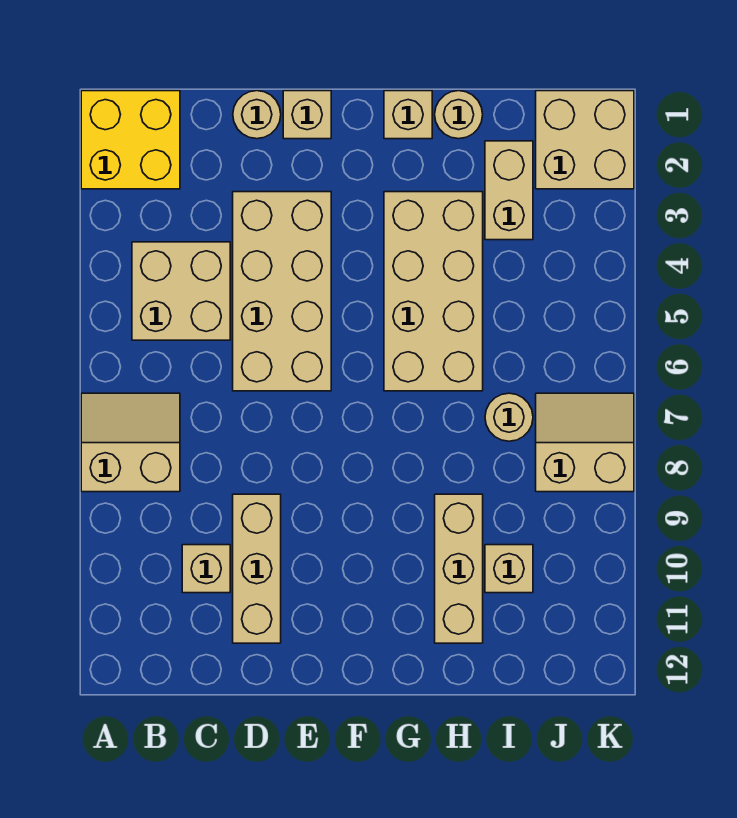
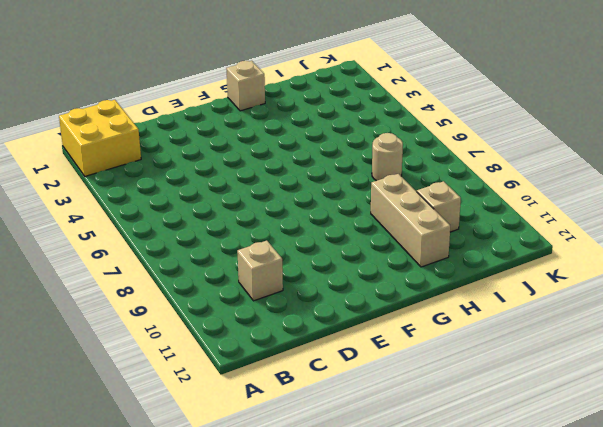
none -> tan 2x2 slope [81,393,180,492]
none -> tan 2x2 brick [132,242,230,340]
none -> tan 1x1 round brick [233,91,281,139]

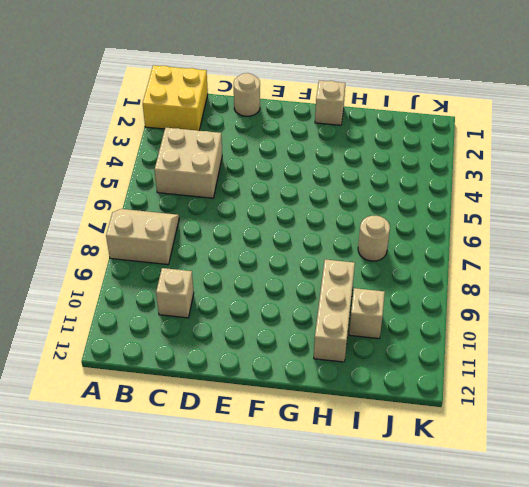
none -> tan 2x4 brick [233,192,331,391]
none -> tan 1x3 brick [233,494,281,643]
none -> tan 1x1 brick [283,91,331,139]

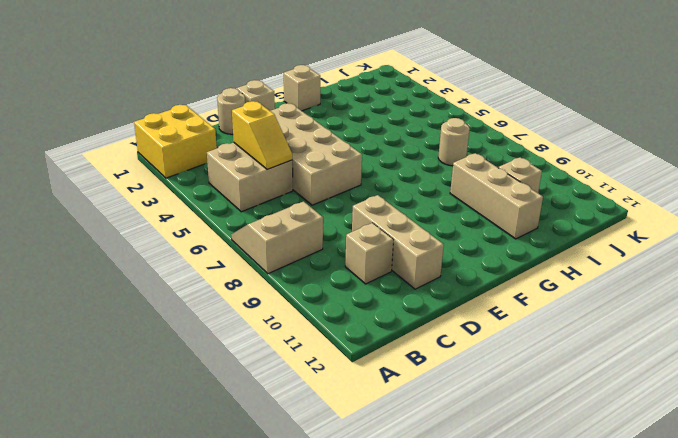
yellow 1x2 slope [232,101,292,170] -> none
none -> tan 2x4 brick [384,192,483,391]
none -> tan 1x1 round brick [435,91,483,139]
none -> tan 1x2 brick [485,141,533,240]

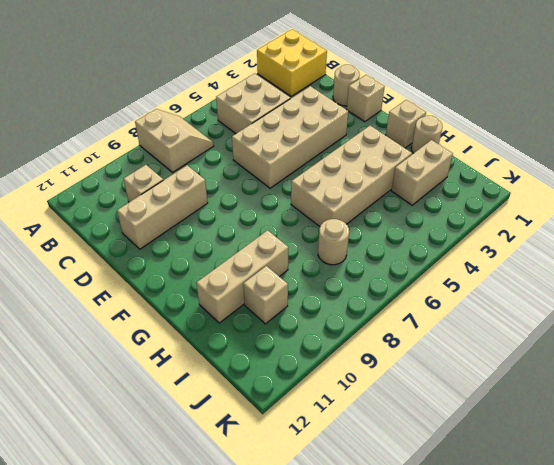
none -> tan 2x2 brick [536,91,634,189]
none -> tan 2x2 slope [536,393,634,492]

